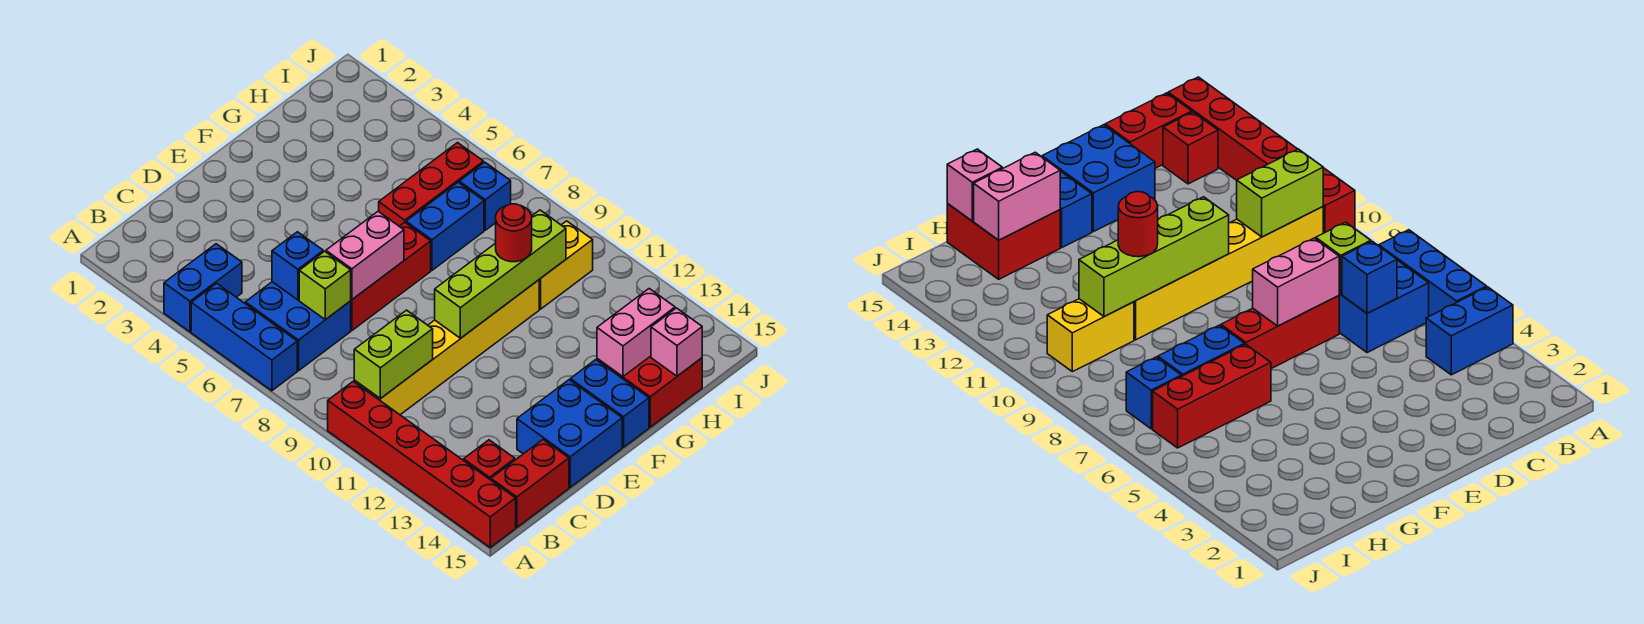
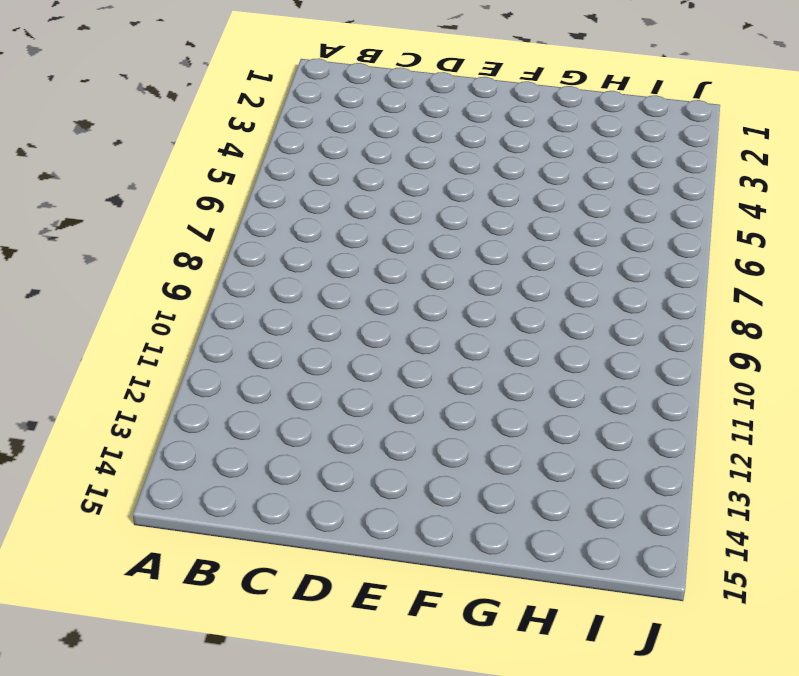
none -> blue 1x2 brick [164,244,242,332]
none -> blue 1x3 brick [191,283,297,391]
none -> red 1x6 brick [328,382,516,547]

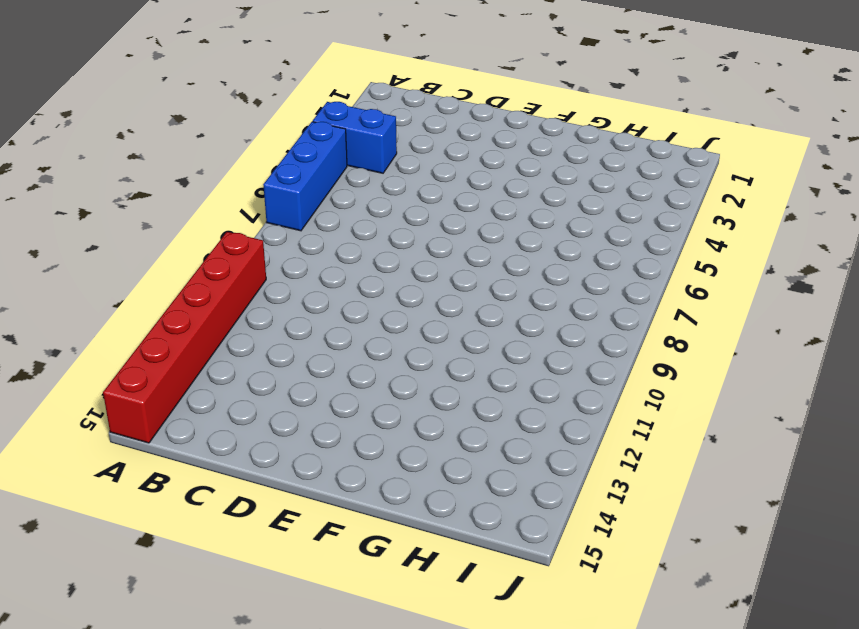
none -> blue 2x2 brick [245,282,351,371]
none -> yellow 1x6 brick [354,280,539,415]
none -> red 1x1 brick [464,440,515,480]

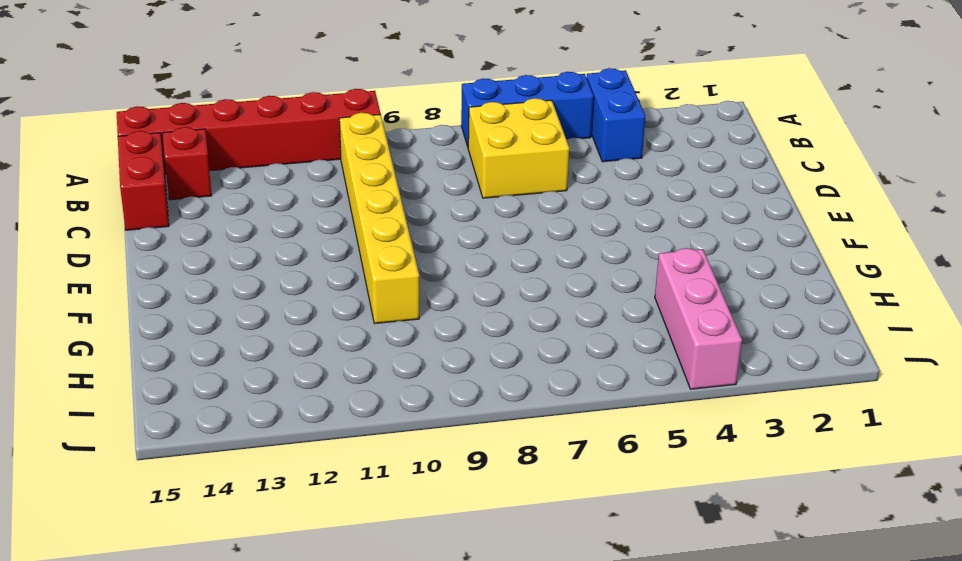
yellow 2x2 brick [468,98,569,198] -> blue 2x2 brick [245,282,351,371]
pink 1x3 brick [655,248,742,389] -> none
none -> red 1x3 brick [351,222,431,330]
none -> blue 2x2 brick [517,380,622,487]
none -> blue 1x2 brick [570,360,649,447]

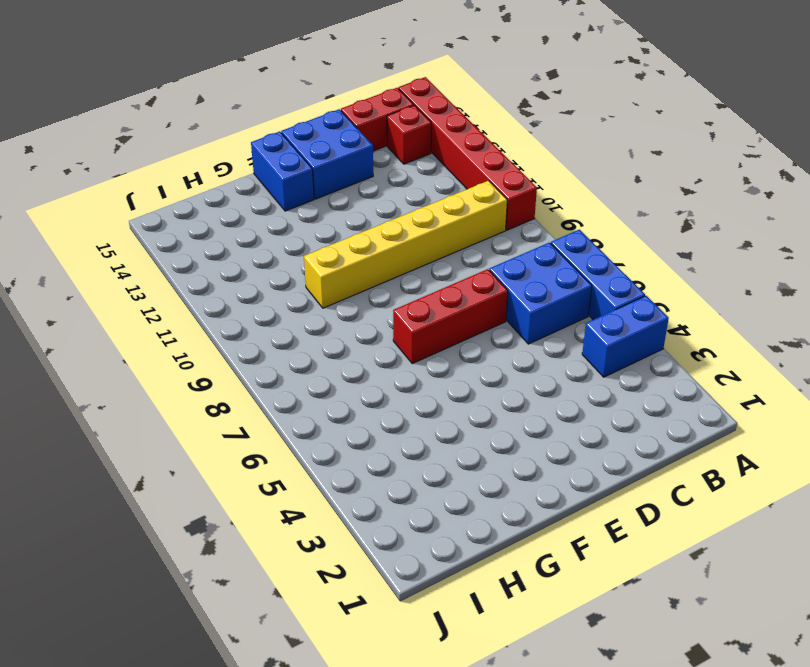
none -> red 1x3 brick [379,143,483,226]
none -> blue 1x2 brick [406,182,484,270]
none -> red 2x2 brick [597,356,702,427]

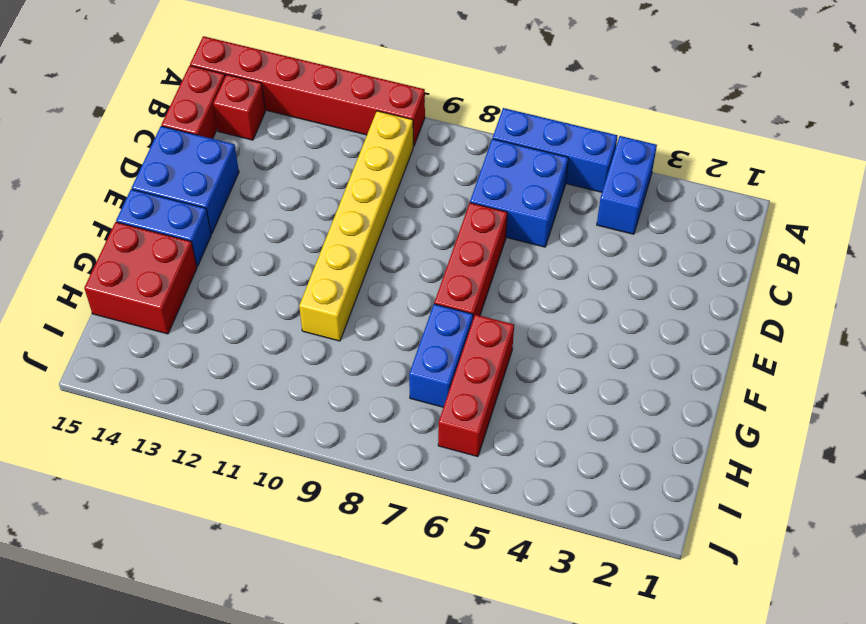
none -> yellow 1x2 brick [539,221,593,309]
none -> blue 1x1 brick [459,162,511,230]
none -> lime 1x2 brick [354,310,433,399]

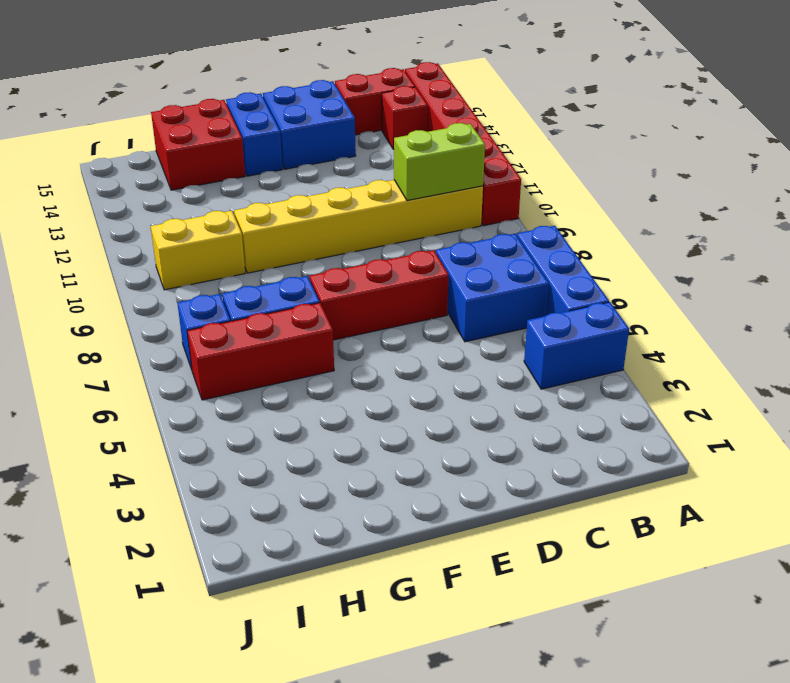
none -> blue 1x1 brick [272,232,323,300]
none -> lime 1x1 brick [299,251,351,320]
none -> pink 1x2 brick [326,211,404,300]

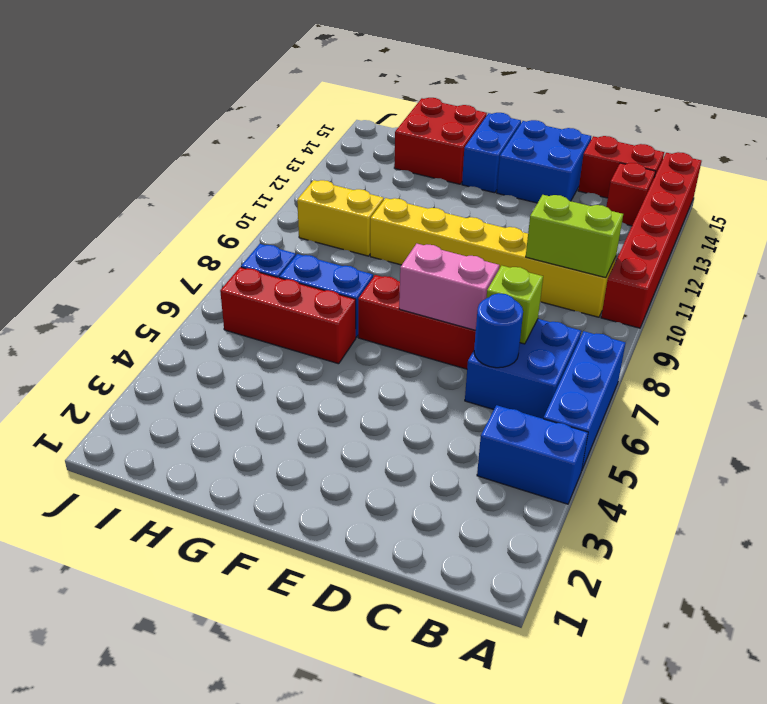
blue 1x1 round brick [474,293,523,368] -> blue 1x1 brick [272,232,323,300]
none -> lime 1x4 brick [435,210,566,339]
none -> pink 1x2 brick [597,289,675,377]
none -> pink 1x1 brick [651,308,702,376]

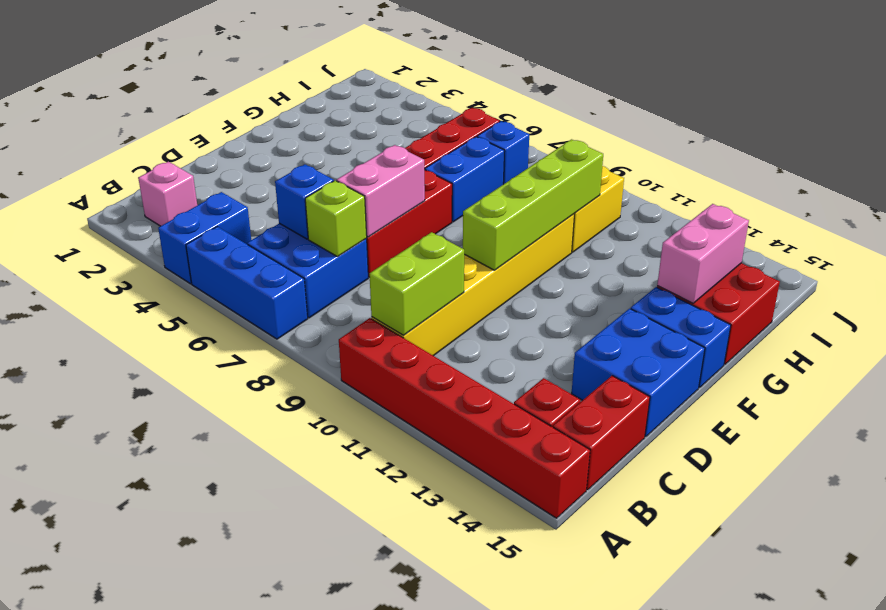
pink 1x1 brick [138,162,197,226] -> pink 1x1 brick moved to [651,308,702,376]
none -> red 1x1 round brick [496,204,532,262]

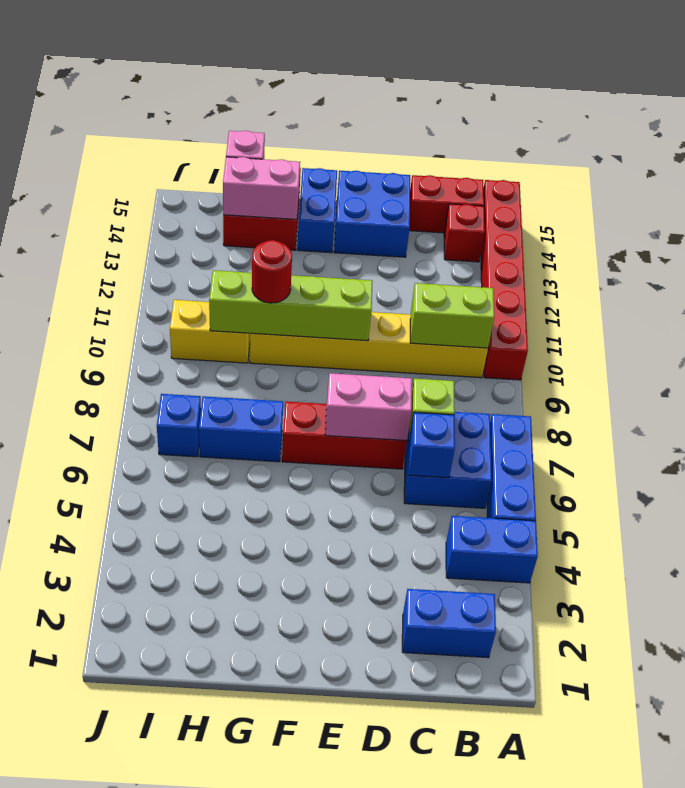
blue 1x2 brick [402,589,496,658] -> none
none -> red 1x3 brick [379,143,483,226]

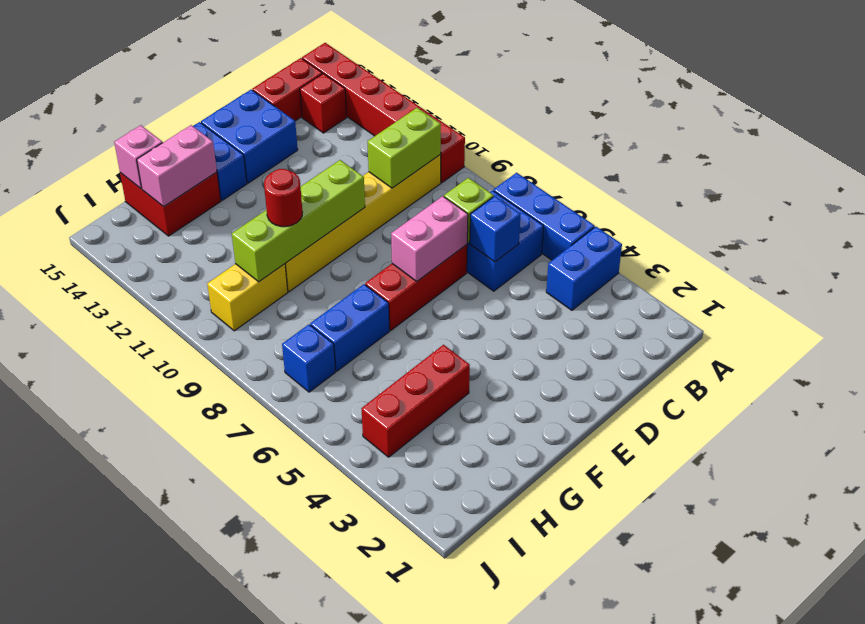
red 1x3 brick [362,345,470,457] -> red 1x3 brick moved to [379,143,483,226]

